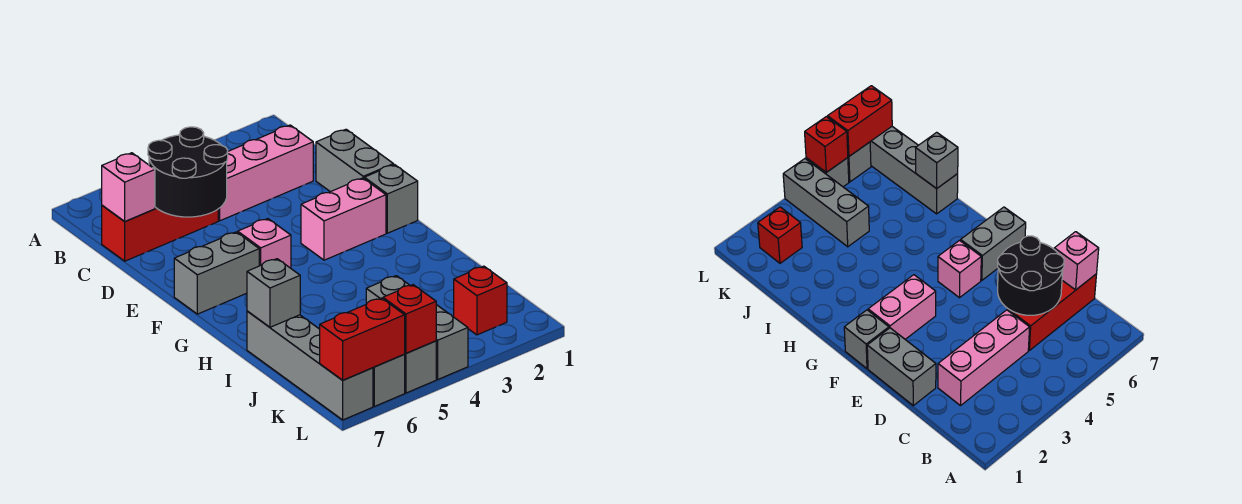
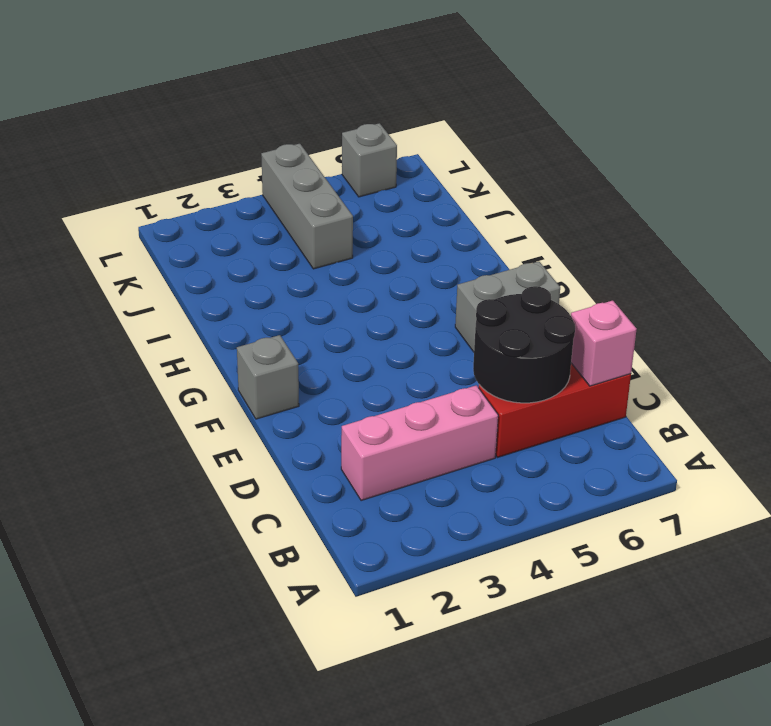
none -> grey 1x2 brick [316,129,393,192]
none -> pink 1x2 brick [301,178,386,260]
none -> pink 1x1 brick [238,219,291,268]

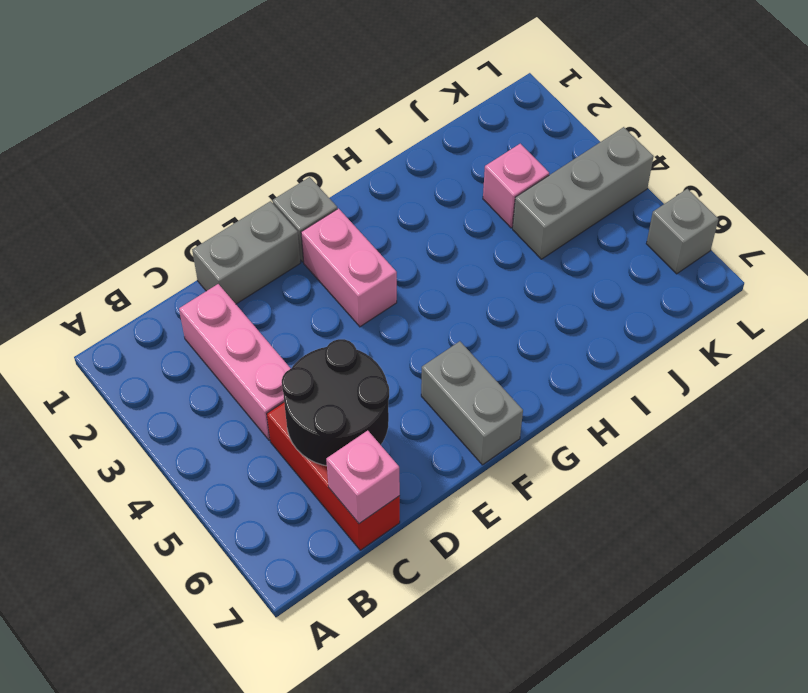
pink 1x1 brick [483,144,549,228] -> pink 1x1 brick moved to [238,219,291,268]
none -> grey 1x4 brick [247,311,373,420]
none -> red 1x1 brick [454,266,507,335]
none -> grey 1x1 brick [404,341,436,393]

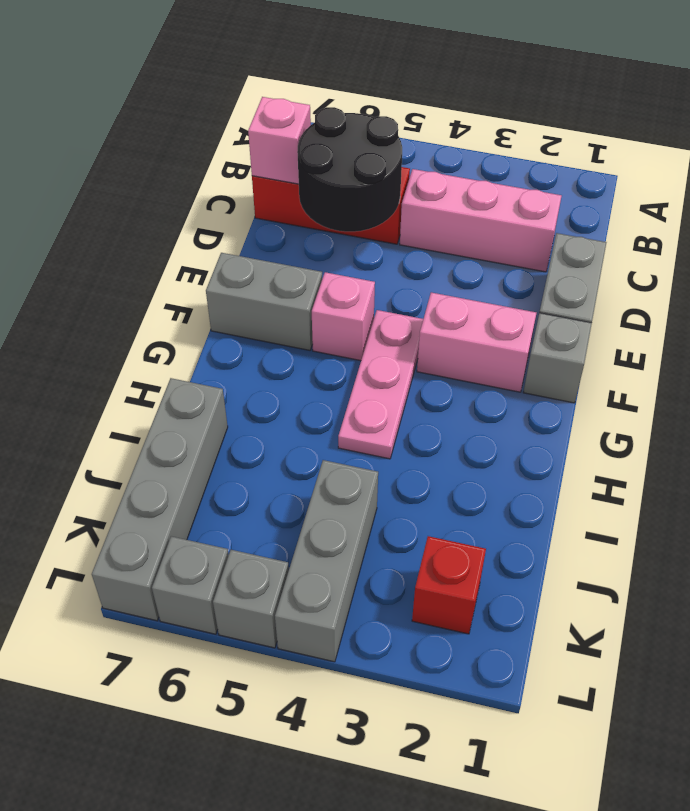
pink 1x3 plate [338,310,423,459] -> none
none -> grey 1x1 brick [247,259,300,327]
none -> red 1x1 brick [383,285,436,353]
none -> red 1x2 brick [320,298,405,380]

